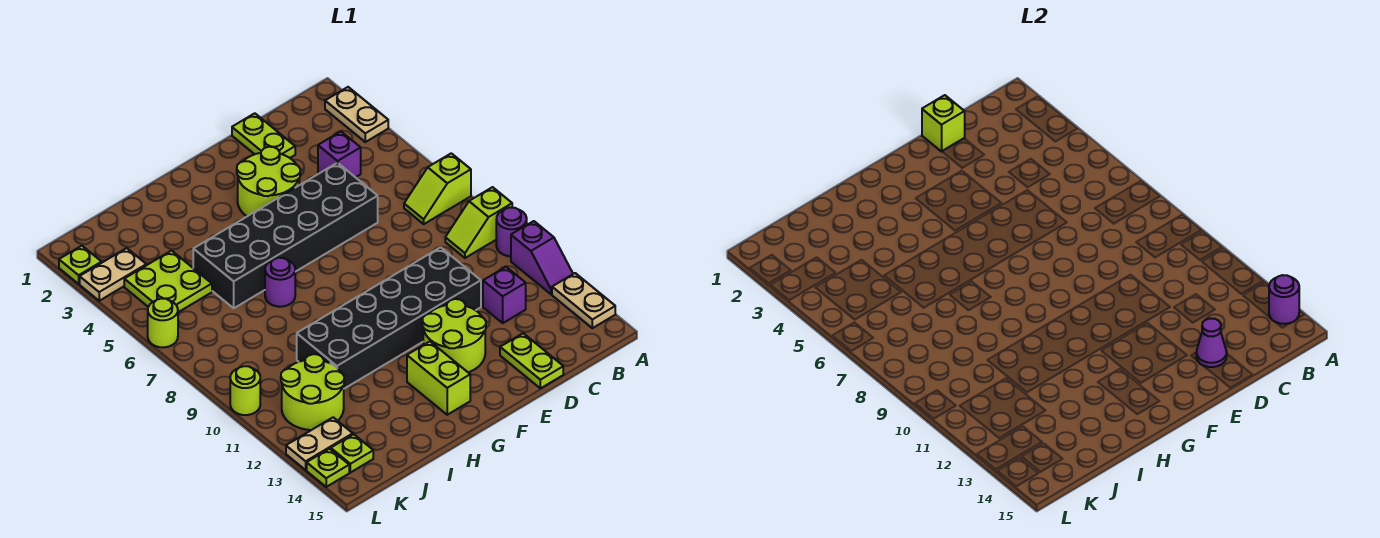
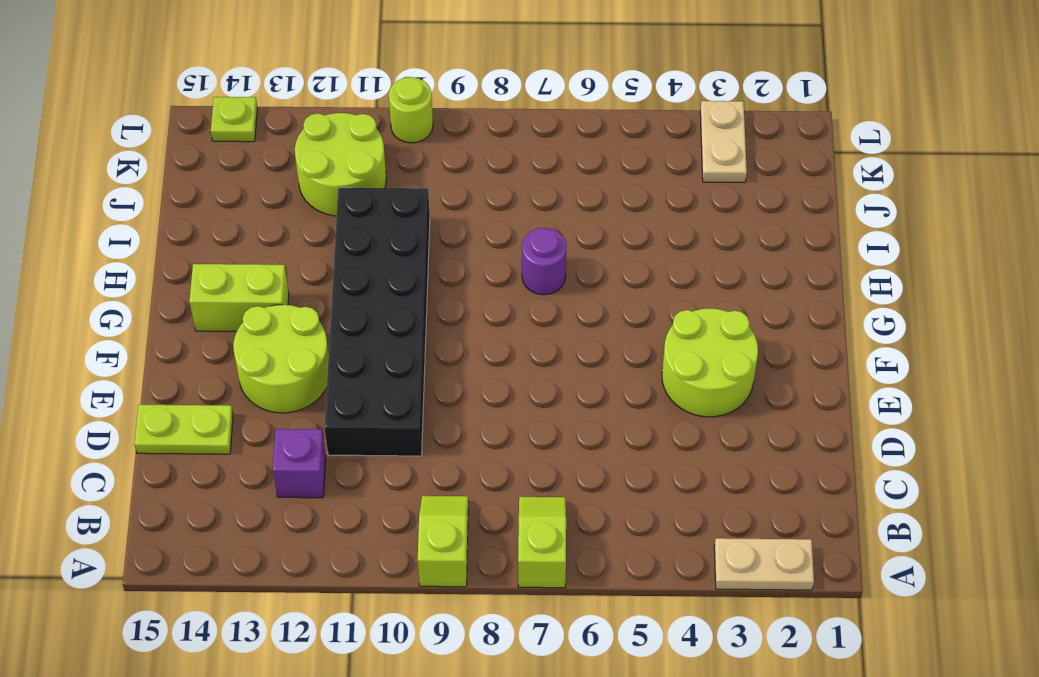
none -> purple 1x1 round brick [496,208,527,256]
none -> purple 1x2 slope [511,221,573,294]
none -> tan 1x2 plate [552,273,615,328]

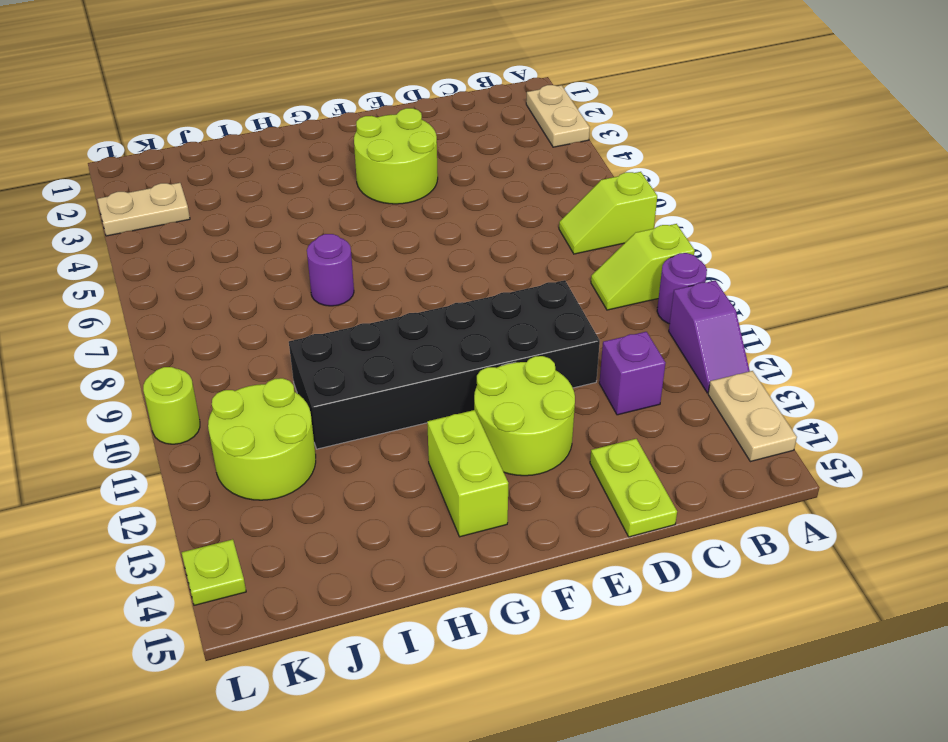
none -> purple 1x1 brick [318,132,361,177]
none -> lime 1x2 plate [232,113,295,158]
none -> black 2x6 brick [193,163,378,308]

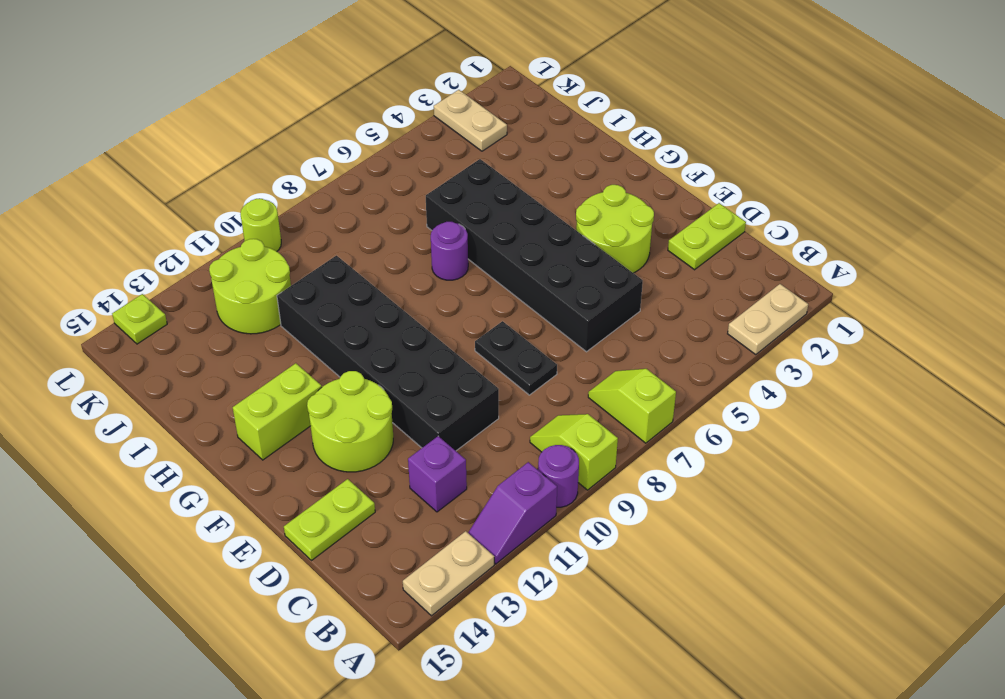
black 1x2 plate [475,321,557,395] -> none
none -> purple 1x1 brick [318,132,361,177]
none -> lime 2x2 plate [124,251,212,312]
none -> tan 1x2 plate [286,417,353,470]

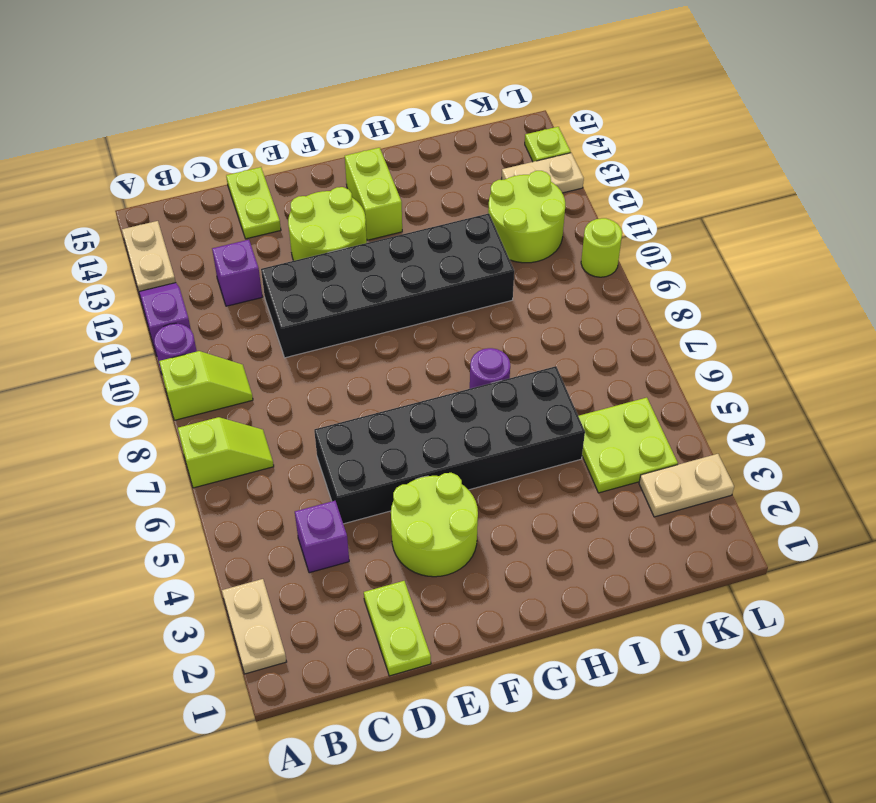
none -> lime 1x1 plate [331,434,373,473]
none -> lime 1x1 plate [59,246,102,284]
none -> lime 1x1 round brick [148,299,178,347]

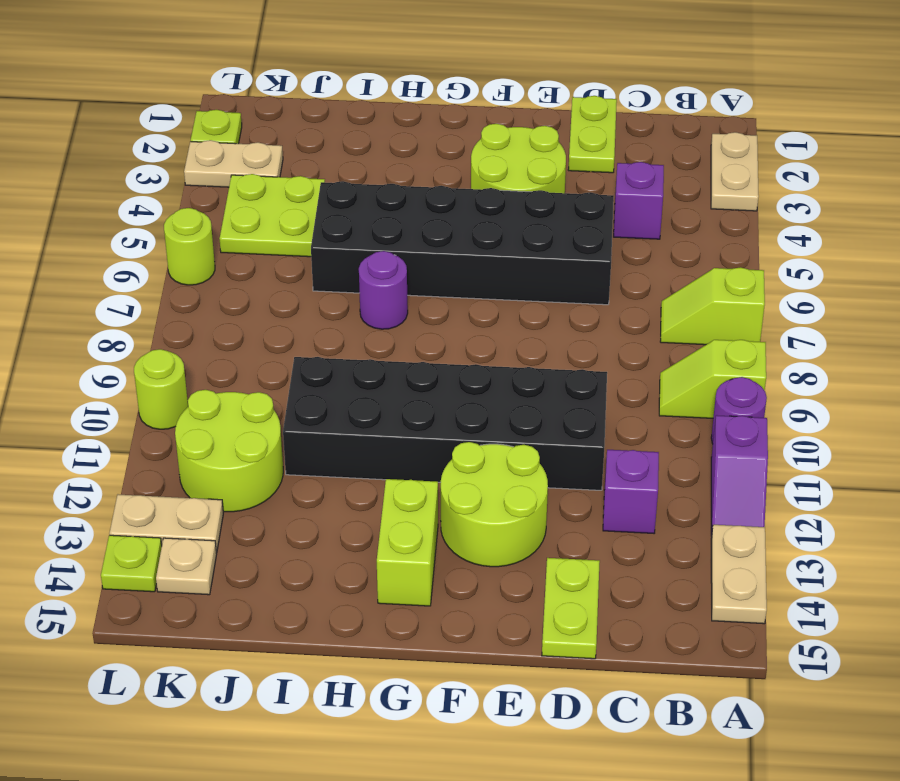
tan 1x1 plate [156,538,217,595] -> lime 1x1 plate [331,434,373,473]
none -> purple 1x1 round brick [1269,275,1299,324]
none -> lime 1x1 brick [922,95,965,152]
none -> purple 1x1 cone [1196,318,1227,367]

